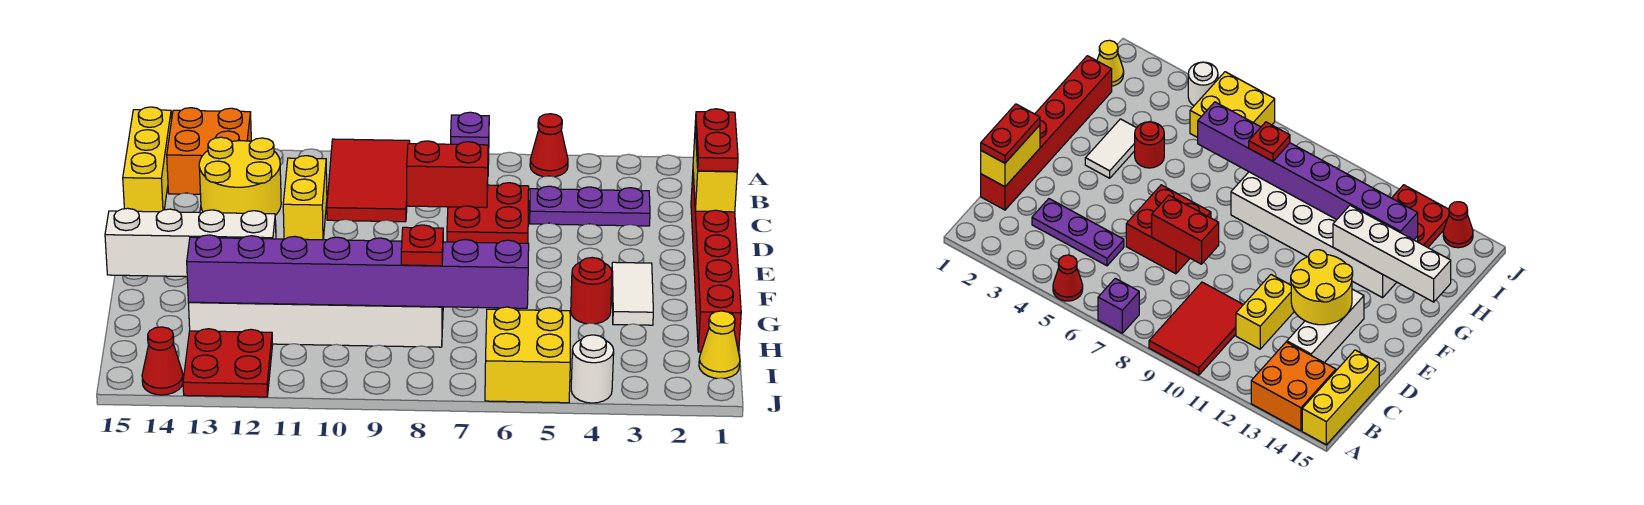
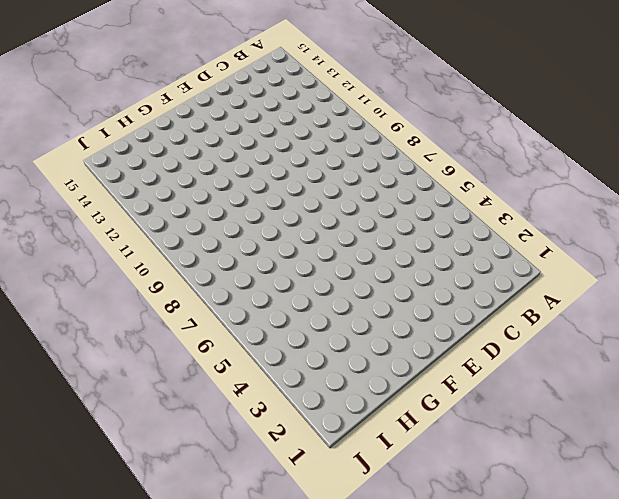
none -> red 1x1 cone [530,114,568,177]
none -> purple 1x1 brick [451,112,489,164]
none -> red 2x3 tile [327,139,410,222]

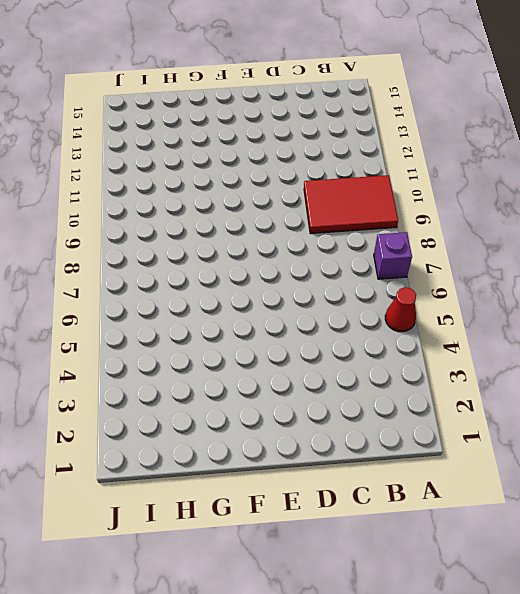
none -> orange 2x2 brick [167,108,251,194]
none -> yellow 1x3 brick [123,107,172,212]
none -> red 1x6 brick [691,173,741,352]

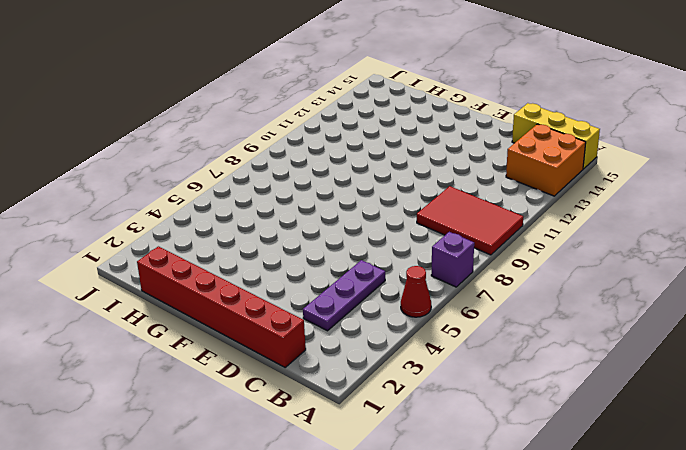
none -> yellow 1x2 brick [283,156,327,240]
none -> white 1x3 brick [1287,289,1364,363]
none -> red 2x2 brick [447,183,529,243]

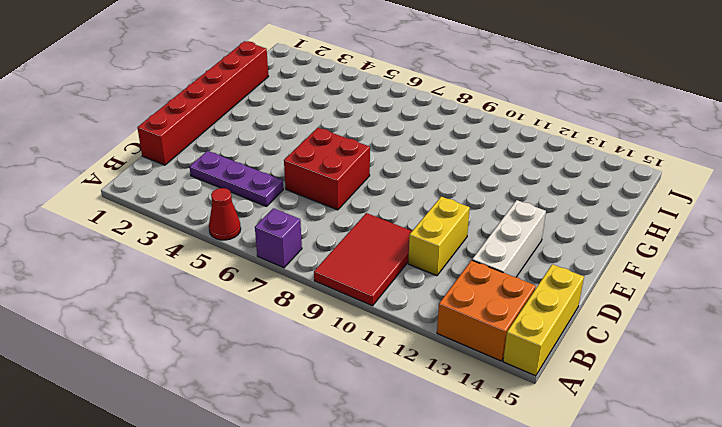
none -> white 1x2 tile [612,262,653,325]
none -> red 1x1 round brick [571,258,612,324]
none -> white 2x6 brick [189,302,443,347]

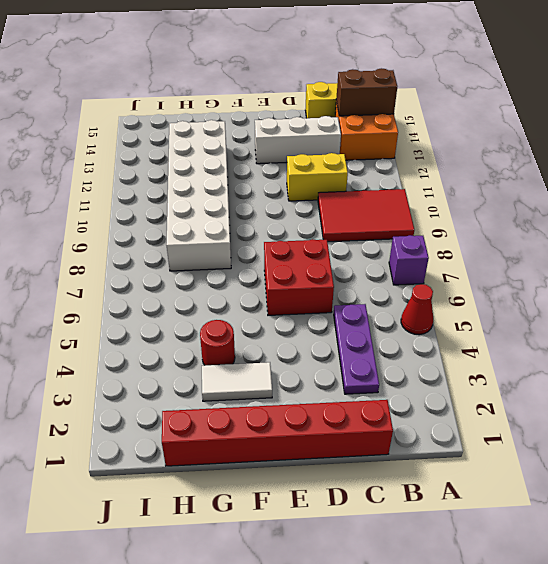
brown 1x2 brick [336,68,397,116] -> none
none -> yellow 1x1 cone [699,311,740,378]
none -> yellow 2x2 brick [485,307,570,403]
none -> red 2x2 plate [183,329,272,397]

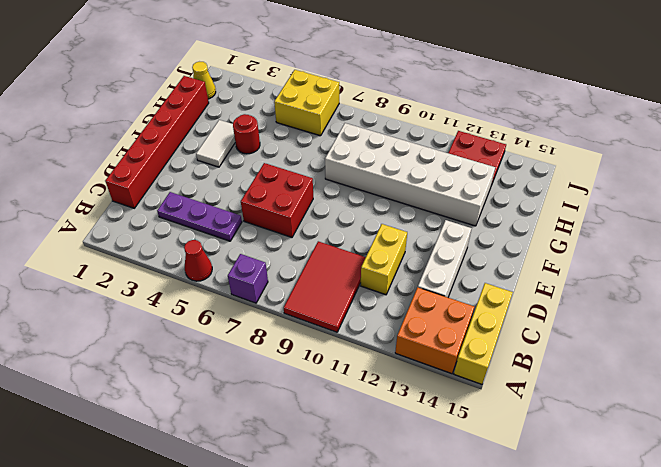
none -> white 1x1 round brick [571,335,614,403]
none -> red 1x1 cone [142,327,183,395]
none -> yellow 1x2 brick [693,130,737,212]

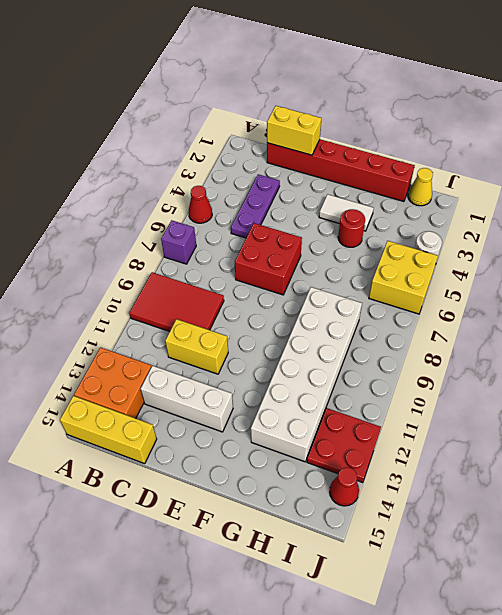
none -> red 1x2 brick [407,141,488,208]
none -> yellow 2x2 round brick [199,137,281,215]
none -> white 1x4 brick [105,208,276,277]

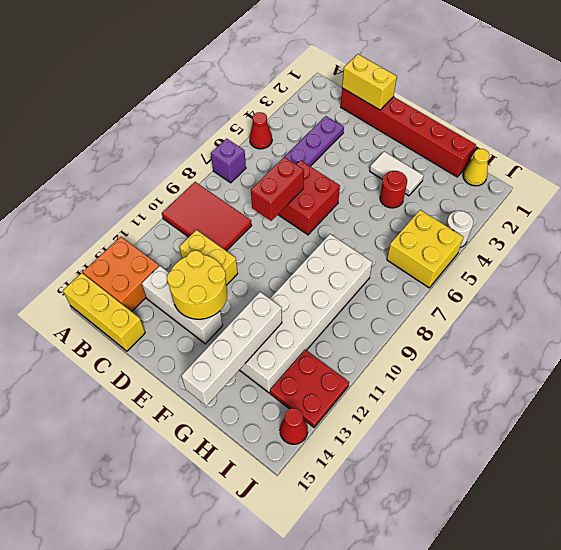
none -> purple 1x8 brick [187,235,529,308]
none -> red 1x2 plate [695,109,738,171]
none -> red 1x1 plate [401,225,443,266]

